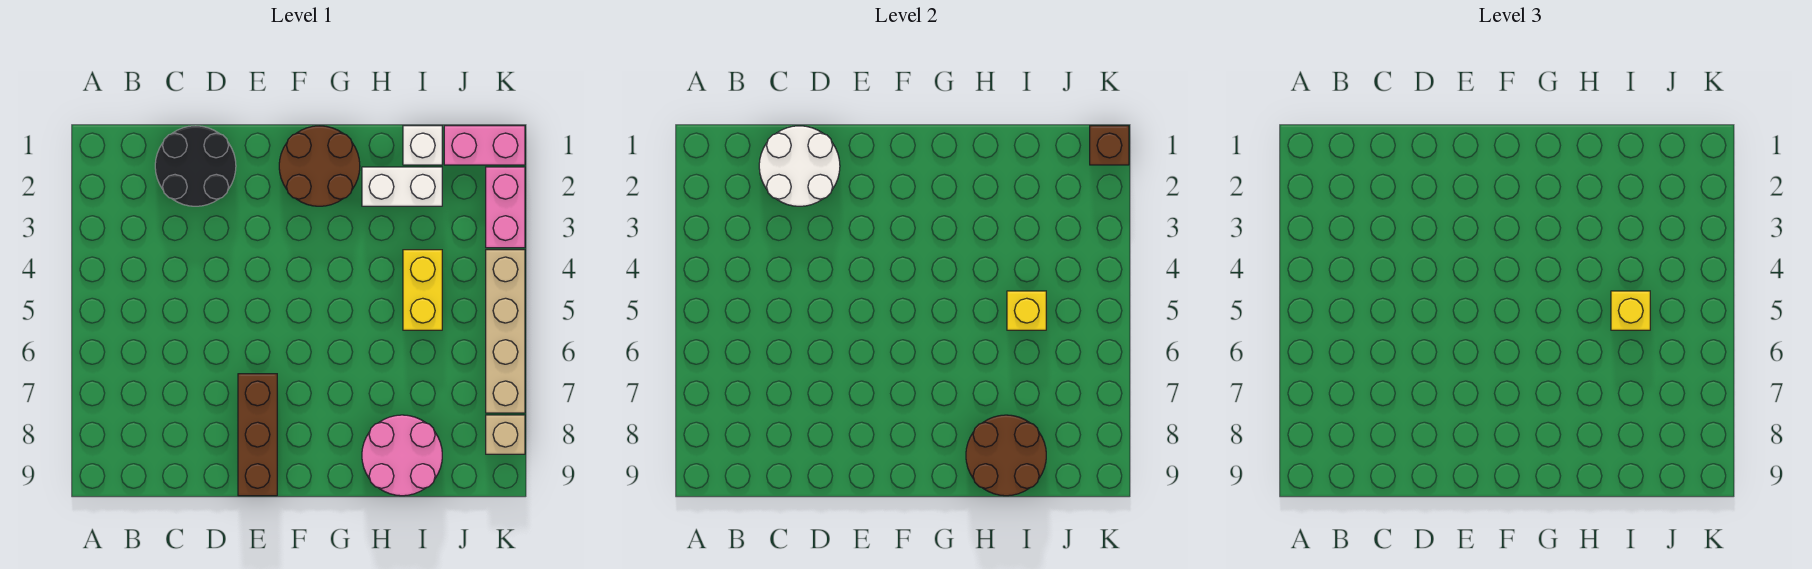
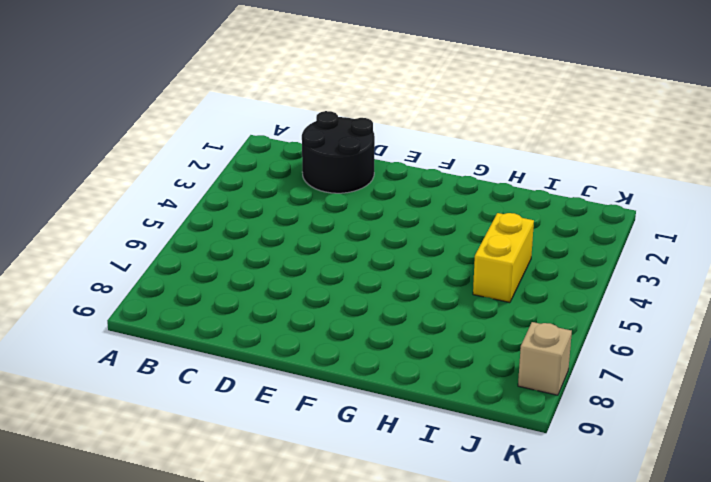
none -> brown 1x3 brick [238,374,277,496]
none -> brown 2x2 round brick [279,126,360,206]
none -> white 1x2 brick [362,167,442,206]

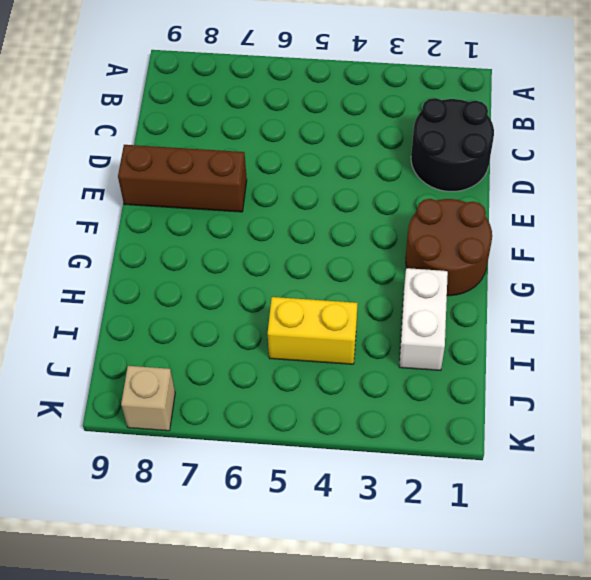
none -> pink 2x2 round brick [362,415,442,496]
none -> white 1x1 brick [403,126,442,165]
none -> pink 1x2 brick [444,126,525,165]

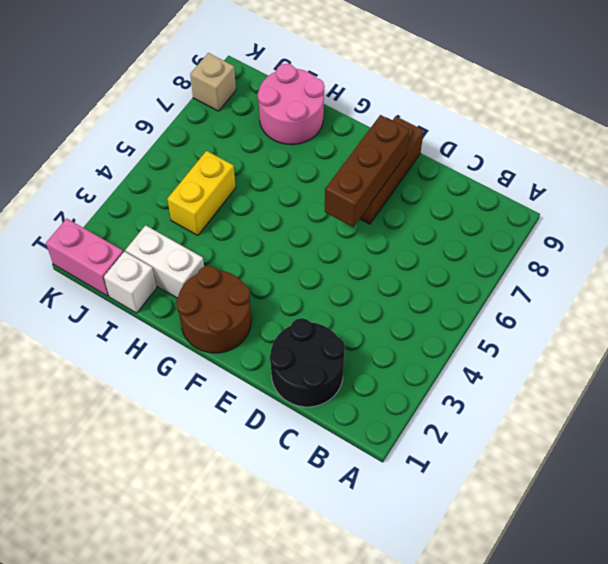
brown 1x3 brick [325,115,409,227] -> none
none -> pink 1x2 brick [486,167,525,248]
none -> tan 1x4 brick [486,250,525,413]
none -> white 2x2 round brick [759,126,840,206]

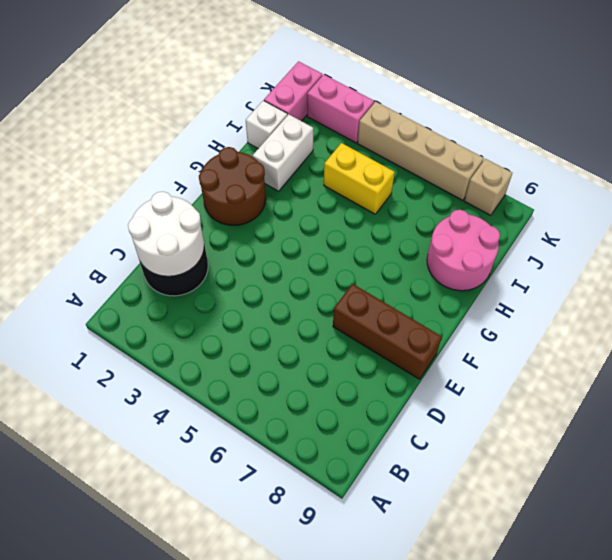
none -> brown 2x2 round brick [966,415,1046,496]
none -> yellow 1x1 brick [1007,291,1046,330]
none -> brown 1x1 brick [1090,126,1129,165]

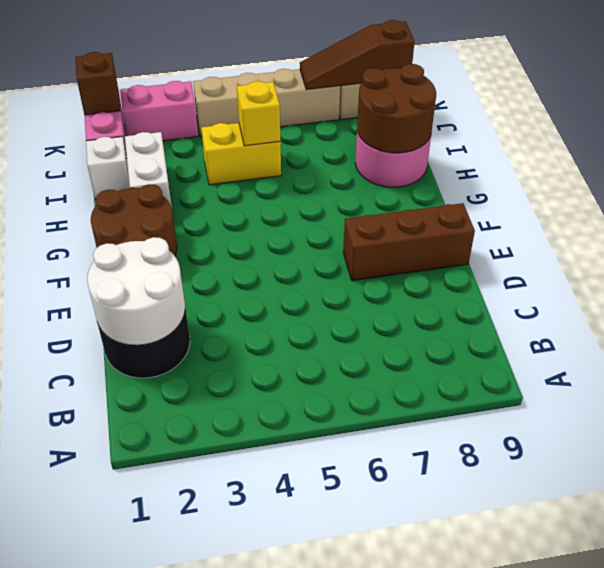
brown 1x3 slope [300,20,415,90] -> none
none -> yellow 1x1 brick [1611,291,1650,330]

